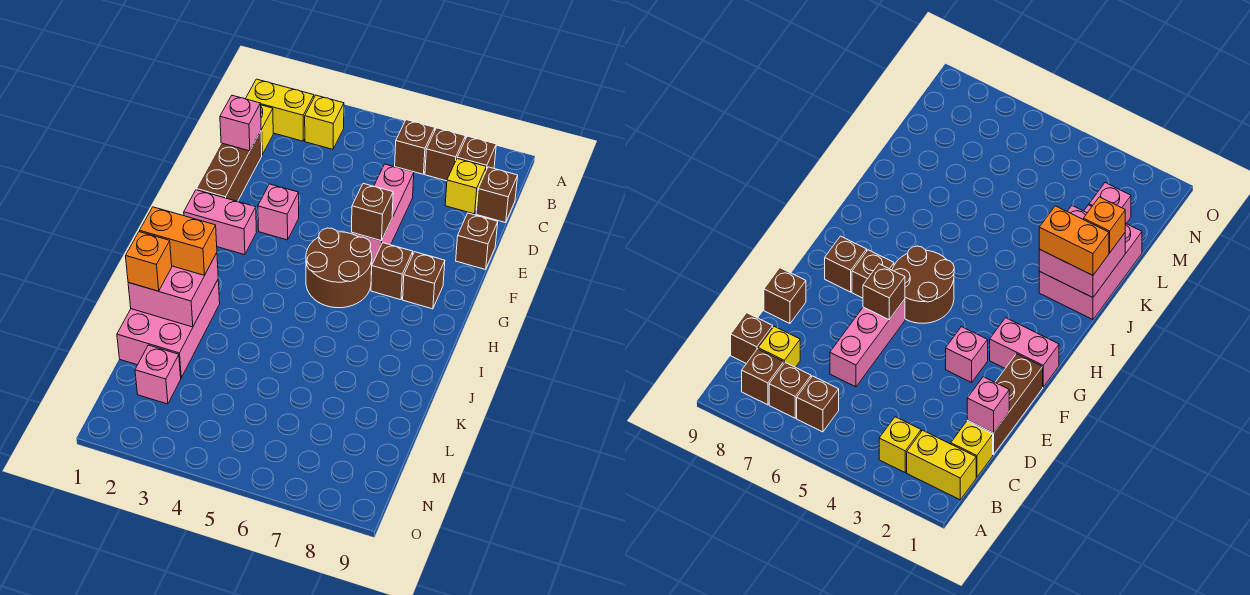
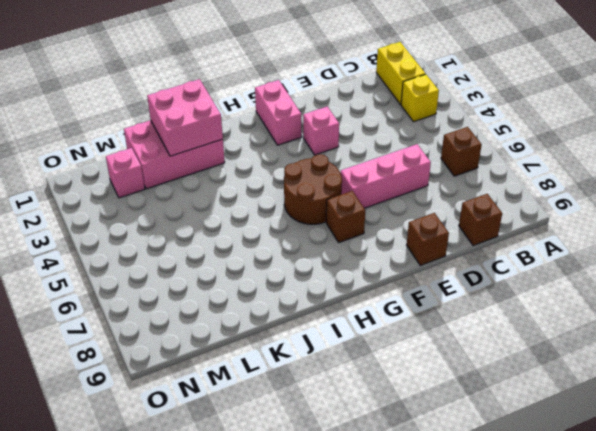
none -> brown 1x1 brick [425,128,465,181]
none -> brown 1x1 brick [457,136,496,170]
none -> yellow 1x1 brick [261,105,273,155]

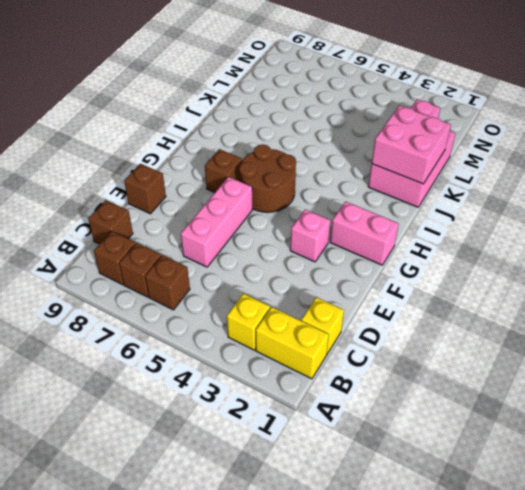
none -> yellow 1x1 brick [445,159,486,214]
none -> brown 1x3 brick [196,131,262,201]
none -> brown 1x1 brick [403,252,445,309]

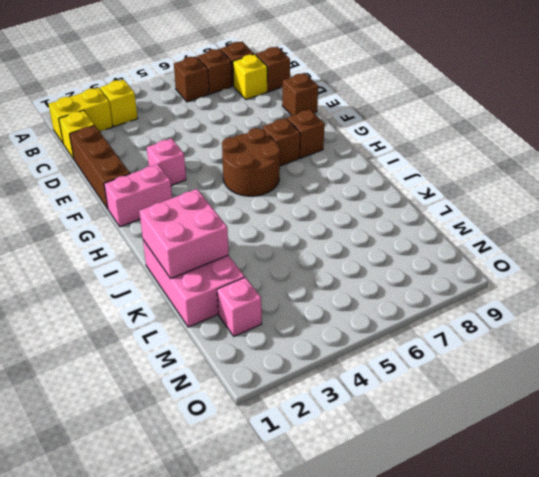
none -> pink 1x3 brick [351,164,414,264]
none -> pink 1x1 brick [220,95,261,151]
none -> brown 1x1 brick [352,183,393,241]

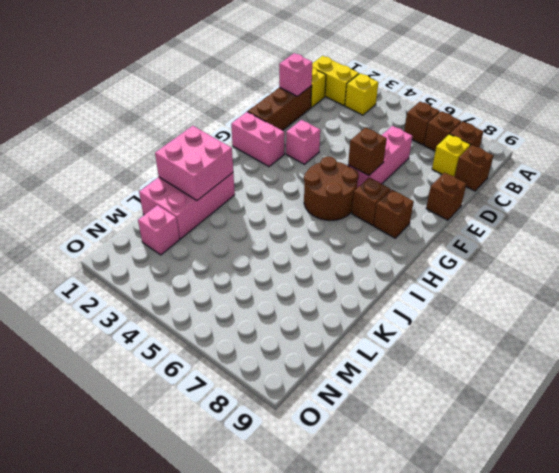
none -> orange 1x2 brick [140,207,217,275]
none -> orange 1x1 brick [126,232,172,291]

